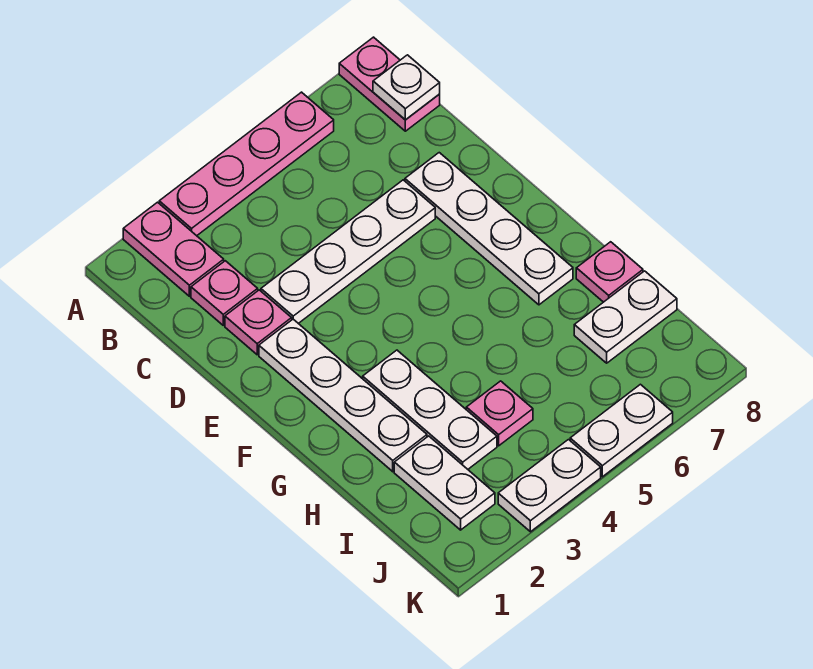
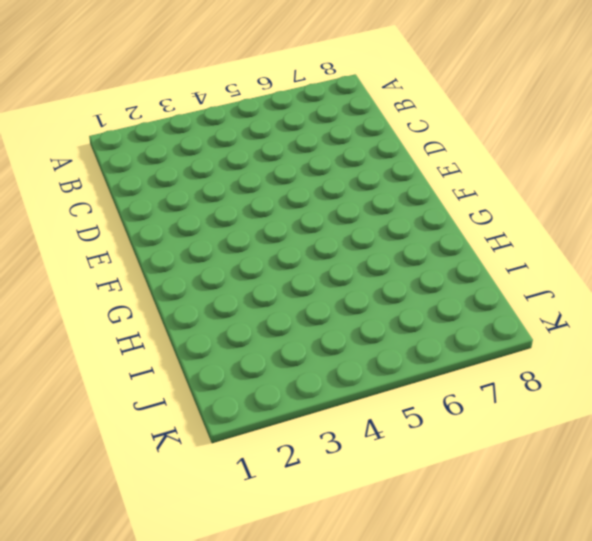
none -> pink 1x2 plate [123,202,224,296]
none -> pink 1x4 plate [159,92,334,236]
none -> pink 1x2 plate [339,37,440,131]

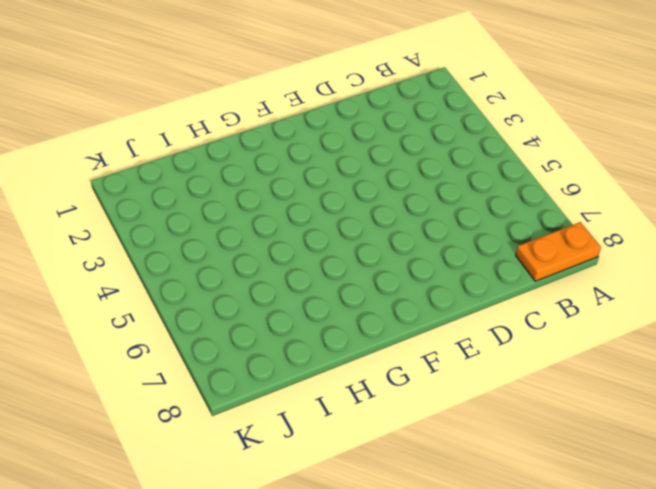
orange 1x2 plate [516,222,601,281] -> pink 1x2 plate [339,37,440,131]
none -> pink 1x2 plate [123,202,224,296]
none -> pink 1x4 plate [159,92,334,236]
none -> pink 1x1 plate [191,261,258,325]

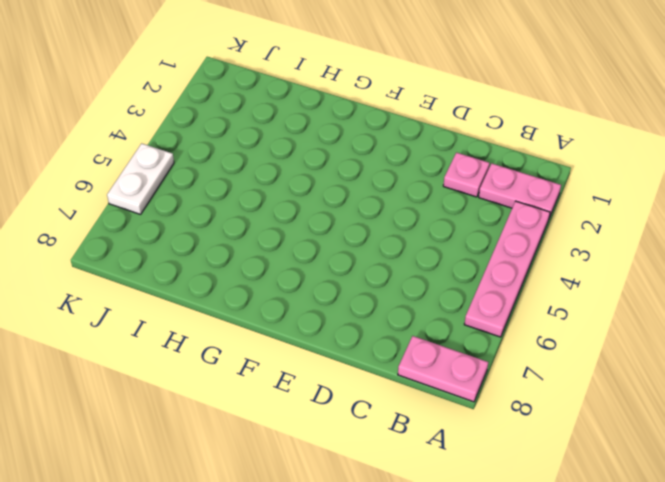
none -> pink 1x1 plate [225,290,292,355]
none -> white 1x4 plate [261,180,435,323]
none -> white 1x4 plate [405,153,573,305]

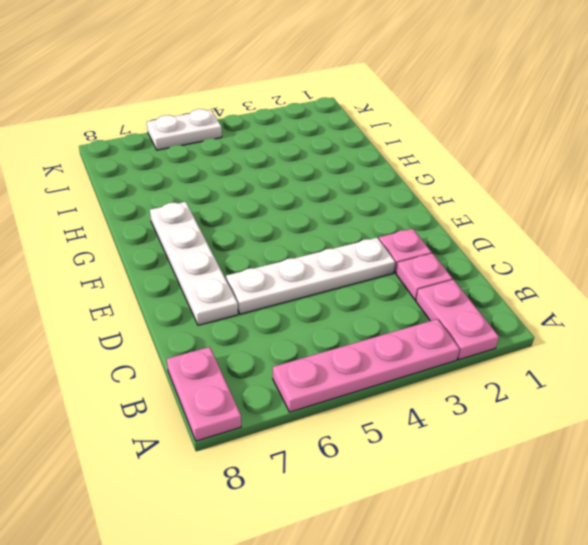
none -> white 1x4 plate [259,319,427,472]
none -> white 1x3 plate [363,350,497,469]
none -> pink 1x1 plate [576,242,643,302]

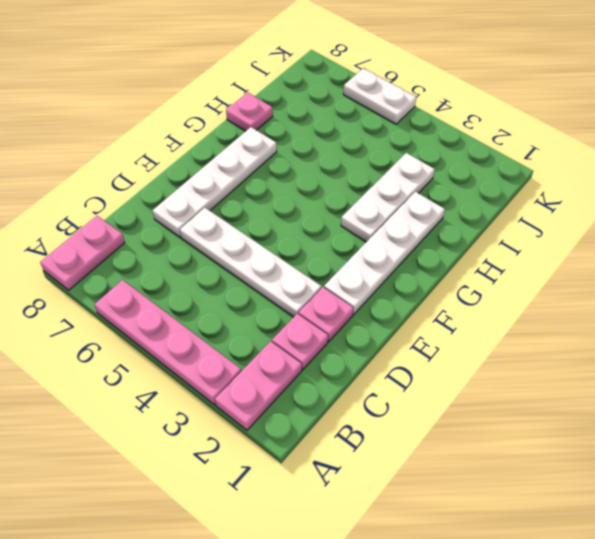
none -> white 1x2 plate [394,436,495,530]
none -> pink 1x1 plate [466,381,533,446]
none -> white 1x2 plate [574,271,677,363]

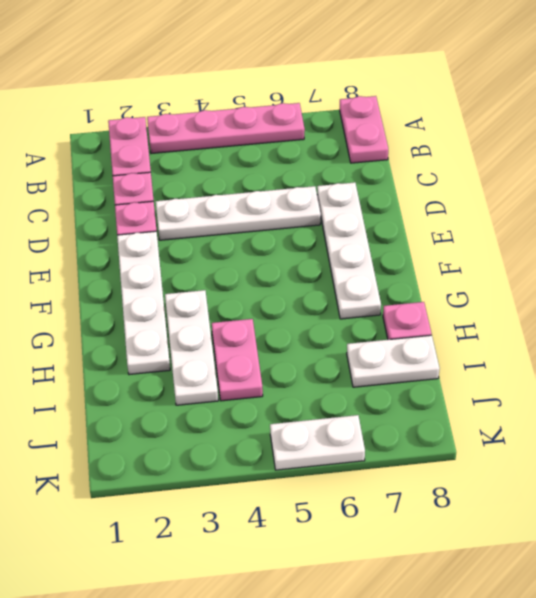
pink 1x2 plate [212,319,263,401] -> pink 1x1 plate [466,381,533,446]
none -> white 1x2 plate [394,436,495,530]
none -> white 1x2 plate [498,440,601,532]
none -> white 1x1 plate [373,55,440,120]

